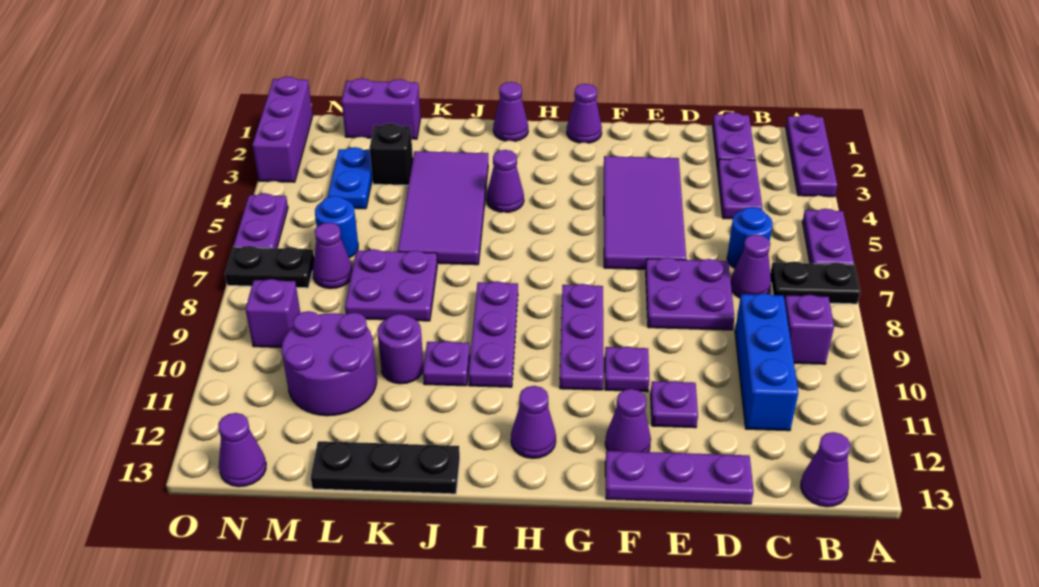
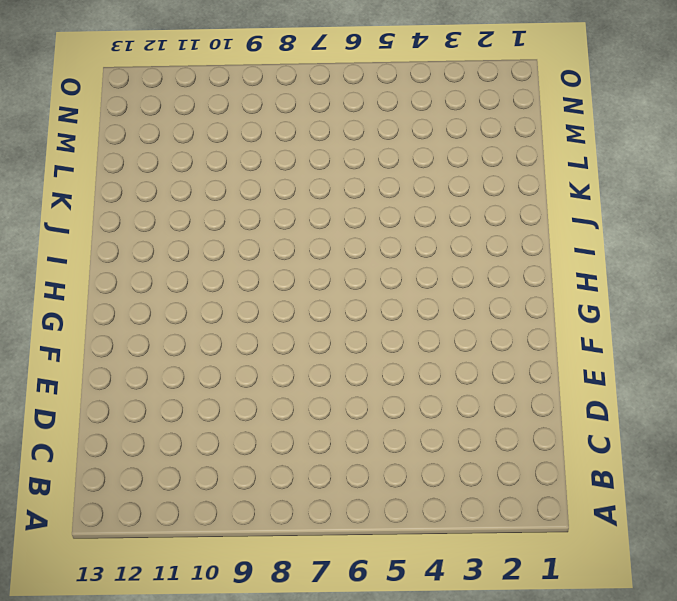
none -> purple 1x3 plate [786,114,837,197]
none -> purple 1x2 plate [803,209,854,265]
none -> black 1x2 plate [770,261,860,304]
none -> purple 1x1 brick [785,295,834,364]

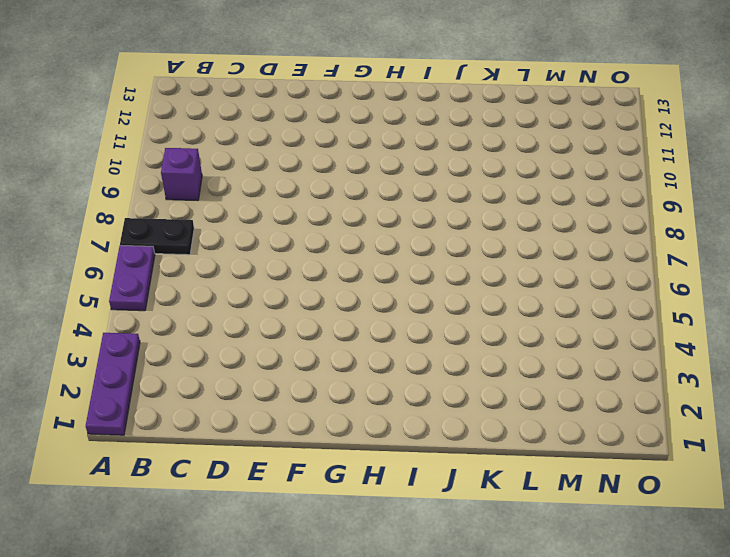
none -> purple 1x1 cone [801,432,851,507]
none -> purple 1x2 plate [713,112,755,168]
none -> purple 1x2 plate [717,157,762,219]
none -> blue 1x1 round brick [727,207,773,268]

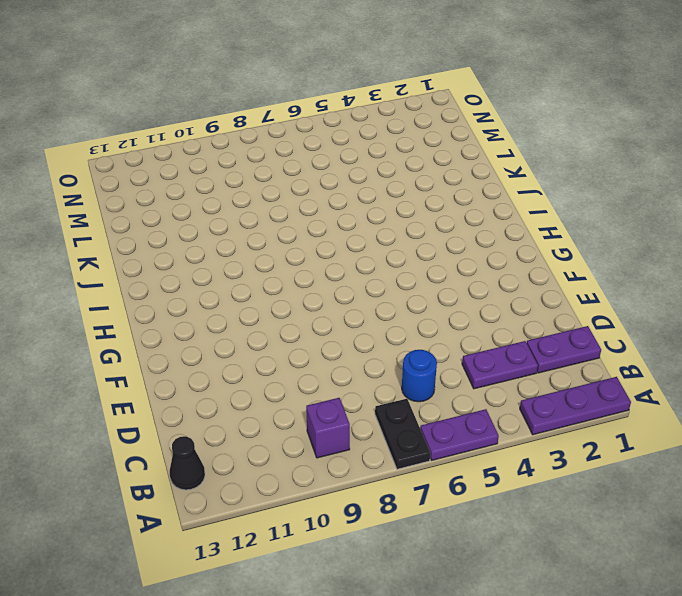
black 1x1 cone [170,436,205,490] -> purple 1x1 cone [801,432,851,507]
none -> purple 1x1 cone [731,235,771,298]
none -> blue 1x3 brick [735,293,798,431]
none -> purple 2x2 plate [646,258,735,330]
none -> purple 1x3 plate [605,451,754,504]

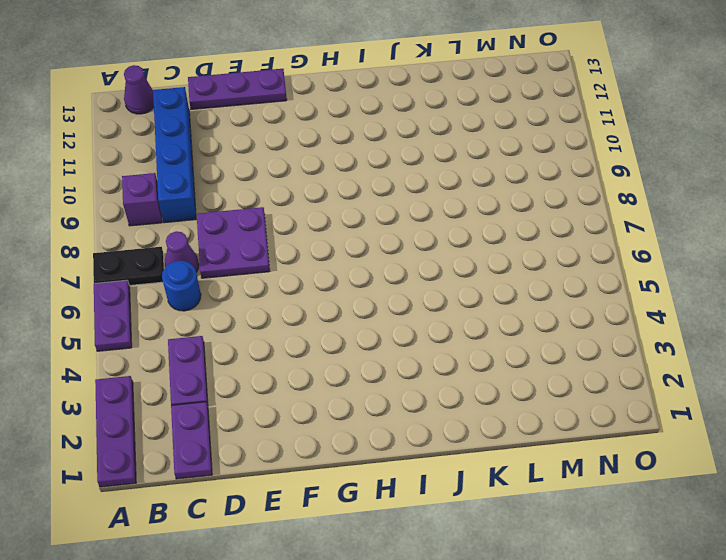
blue 1x4 brick [153,87,196,223] -> blue 1x3 brick [735,293,798,431]
none -> purple 2x4 tile [604,156,686,269]
none -> purple 1x1 plate [651,381,698,428]
none -> purple 1x1 plate [605,347,649,392]
none -> purple 1x1 cone [605,389,651,452]

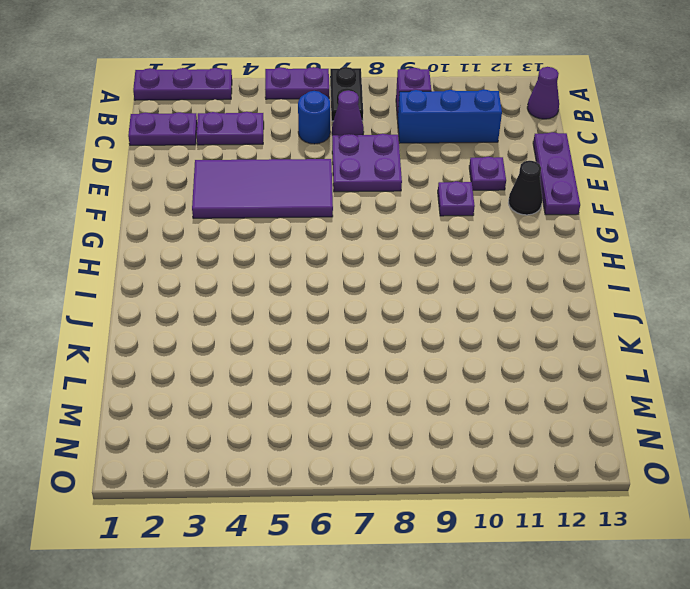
black 1x1 cone [508,161,542,215] -> purple 1x1 cone [605,389,651,452]
none -> purple 1x1 cone [567,84,602,143]
none -> purple 1x3 plate [560,284,604,390]
none -> purple 1x1 cone [511,386,556,458]
none -> purple 1x1 cone [493,82,528,141]

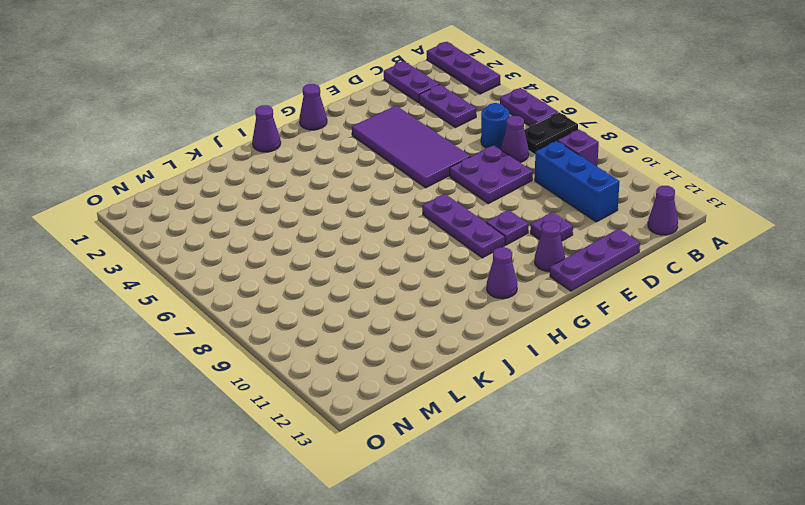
none -> purple 1x1 cone [487,150,524,212]
none -> purple 1x3 plate [469,281,518,387]
none -> purple 2x4 tile [398,151,488,265]
none -> purple 1x1 plate [423,341,470,386]

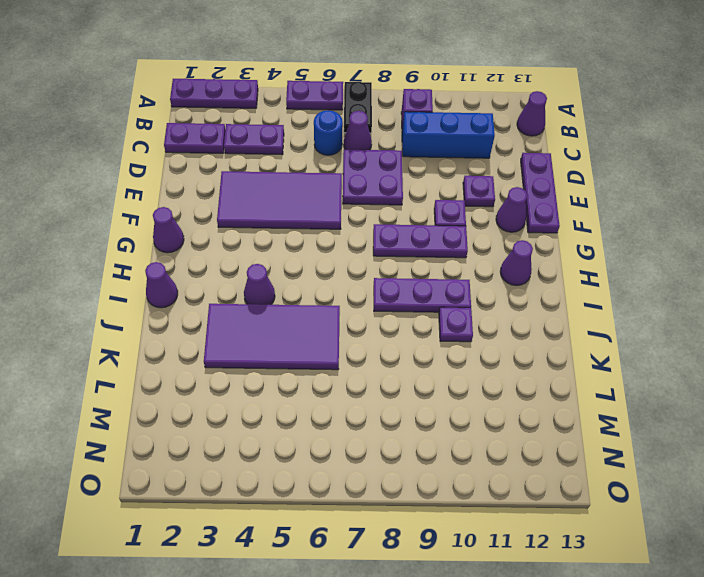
none -> black 1x3 plate [311,441,460,494]
none -> purple 2x2 plate [345,249,437,321]
none -> purple 1x1 round brick [377,314,424,384]
none -> purple 1x2 brick [342,78,421,139]

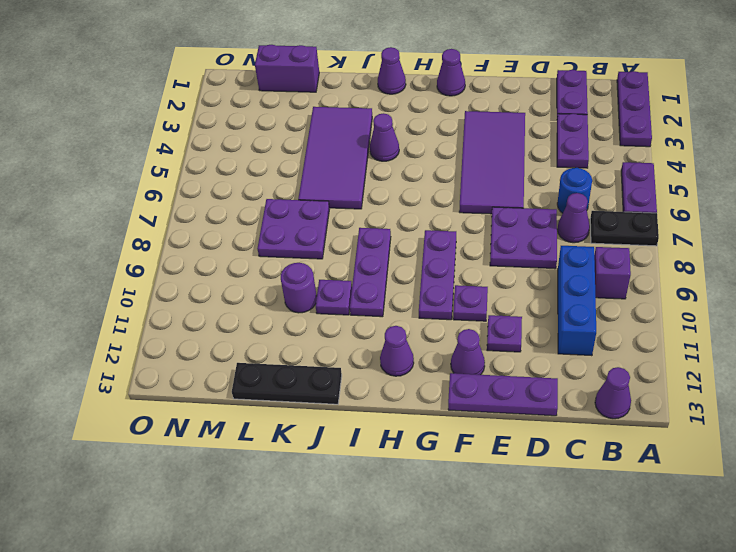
none -> black 1x1 brick [370,123,413,185]
none -> purple 2x2 round brick [282,311,377,416]
none -> blue 1x2 plate [328,147,372,209]
none -> blue 1x1 round brick [315,196,358,258]

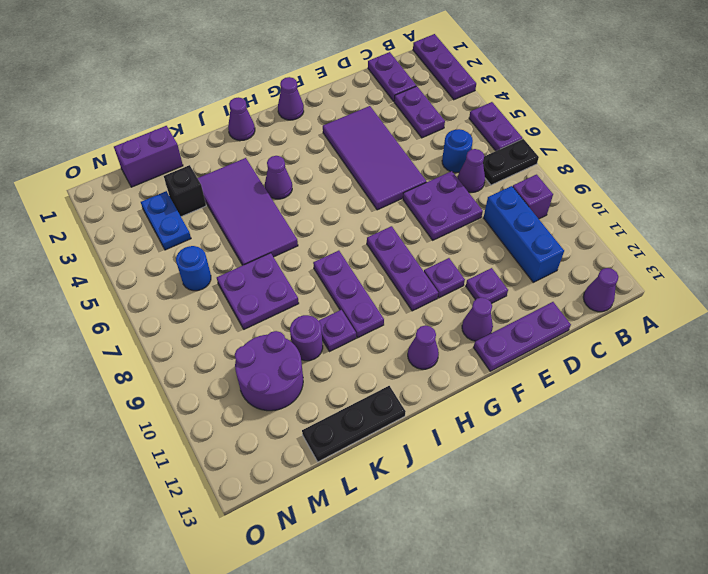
none -> purple 1x1 cone [313,223,352,289]
none -> black 1x2 plate [225,246,314,288]
none -> purple 1x1 brick [245,279,300,348]
none -> purple 1x1 cone [218,413,266,487]

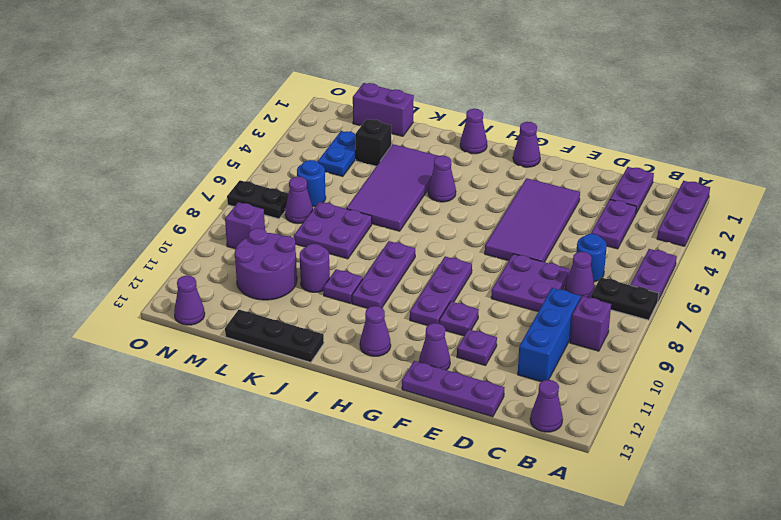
none -> purple 1x3 brick [252,77,313,182]
none -> purple 1x2 plate [233,193,288,248]

